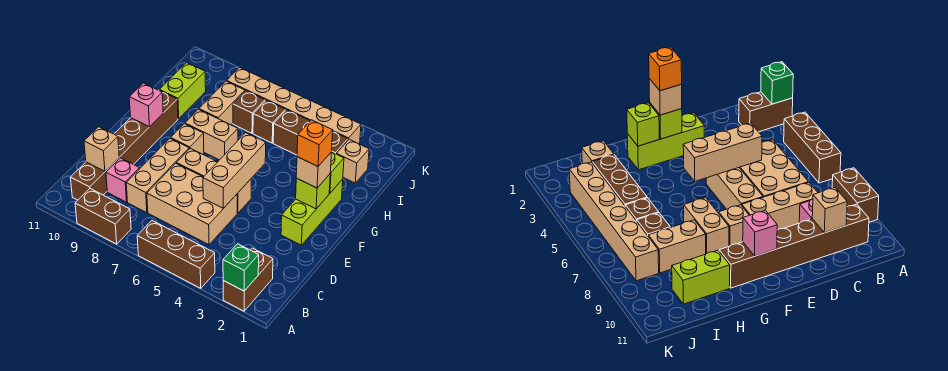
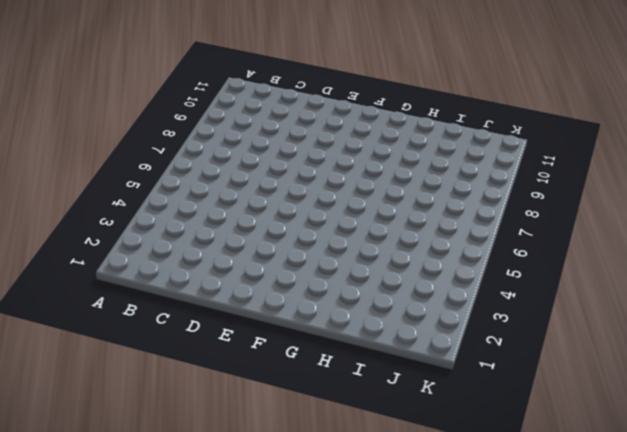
none -> brown 1x2 brick [223,248,273,311]
none -> brown 1x3 brick [137,221,215,288]
none -> brown 1x2 brick [75,189,131,244]

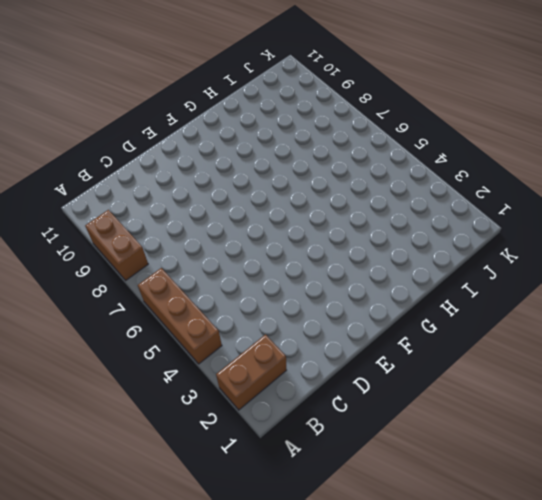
none -> brown 1x6 brick [70,90,178,200]
none -> tan 2x3 brick [147,163,237,245]
none -> tan 1x3 brick [126,138,189,213]

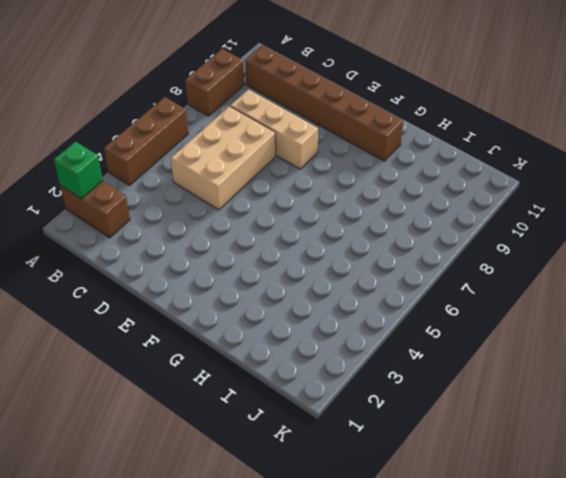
none -> pink 1x1 brick [106,158,140,202]
none -> lime 1x3 brick [281,179,343,245]
none -> tan 1x3 brick [176,148,251,213]

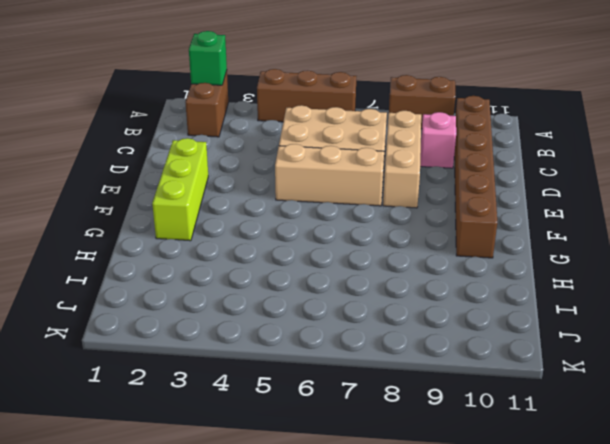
none -> tan 1x1 brick [171,124,204,154]
none -> tan 1x2 brick [185,109,238,160]
none -> tan 1x2 brick [199,81,245,125]

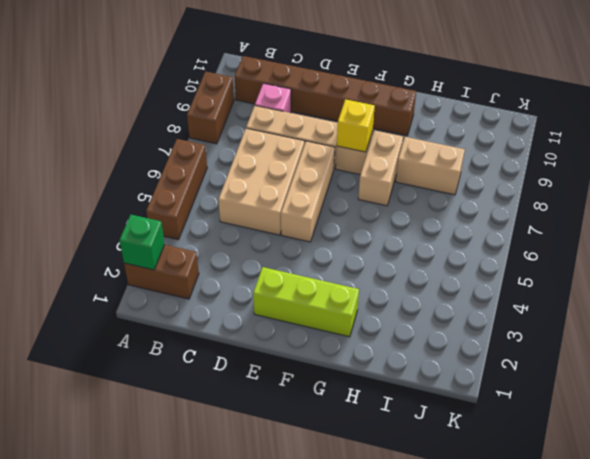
yellow 1x1 brick [337,99,375,152] -> none
none -> lime 1x2 brick [160,63,206,119]
none -> tan 1x1 brick [337,139,369,183]
none -> brown 1x3 brick [273,110,348,155]

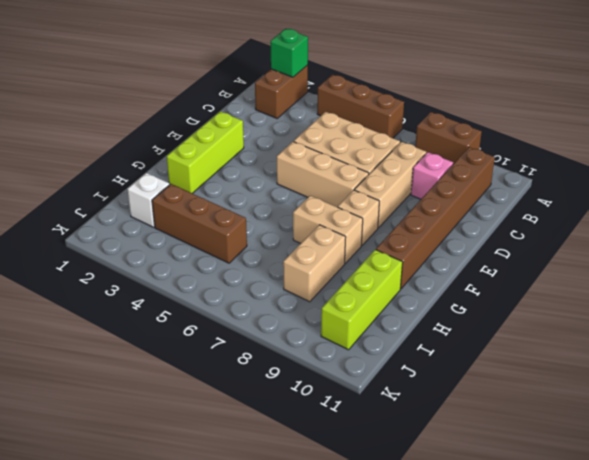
lime 1x3 brick [321,250,403,350] -> lime 1x2 brick [160,63,206,119]
white 1x1 brick [127,173,170,227] -> tan 1x1 brick [337,139,369,183]
none -> brown 1x1 brick [253,100,286,143]
none -> brown 1x1 brick [233,91,265,133]
none -> tan 1x6 brick [227,67,361,144]

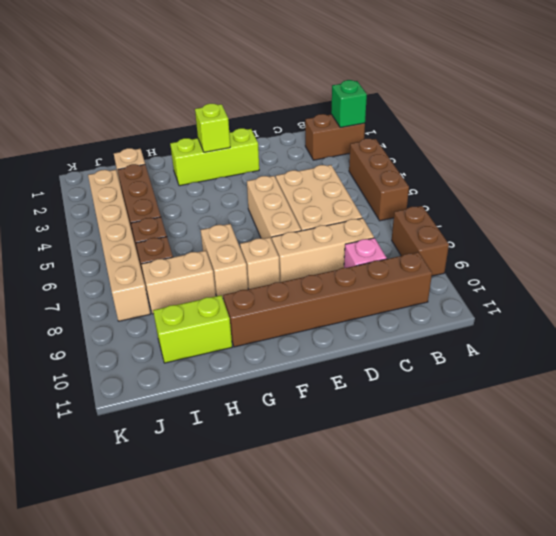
none -> tan 1x1 brick [84,127,119,171]
none -> tan 1x3 brick [203,133,266,208]
none -> pink 1x1 brick [129,83,163,127]

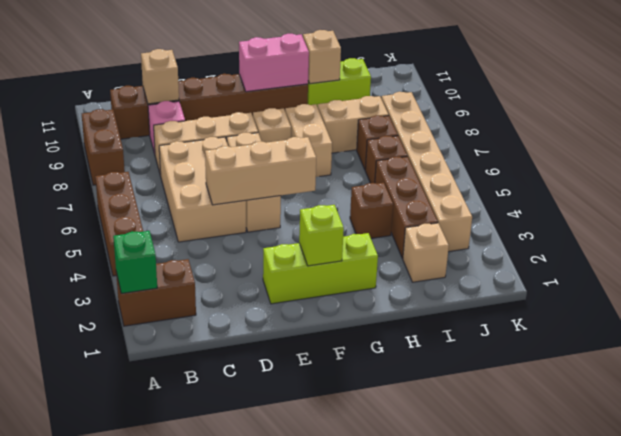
pink 1x2 brick [239,34,309,92] -> pink 1x1 brick [129,83,163,127]
brown 1x1 brick [350,183,393,238] -> none
tan 1x1 brick [303,30,341,84] -> tan 1x1 brick moved to [296,153,331,188]
none -> lime 1x1 brick [329,152,344,193]
none -> orange 1x1 brick [297,120,333,166]

